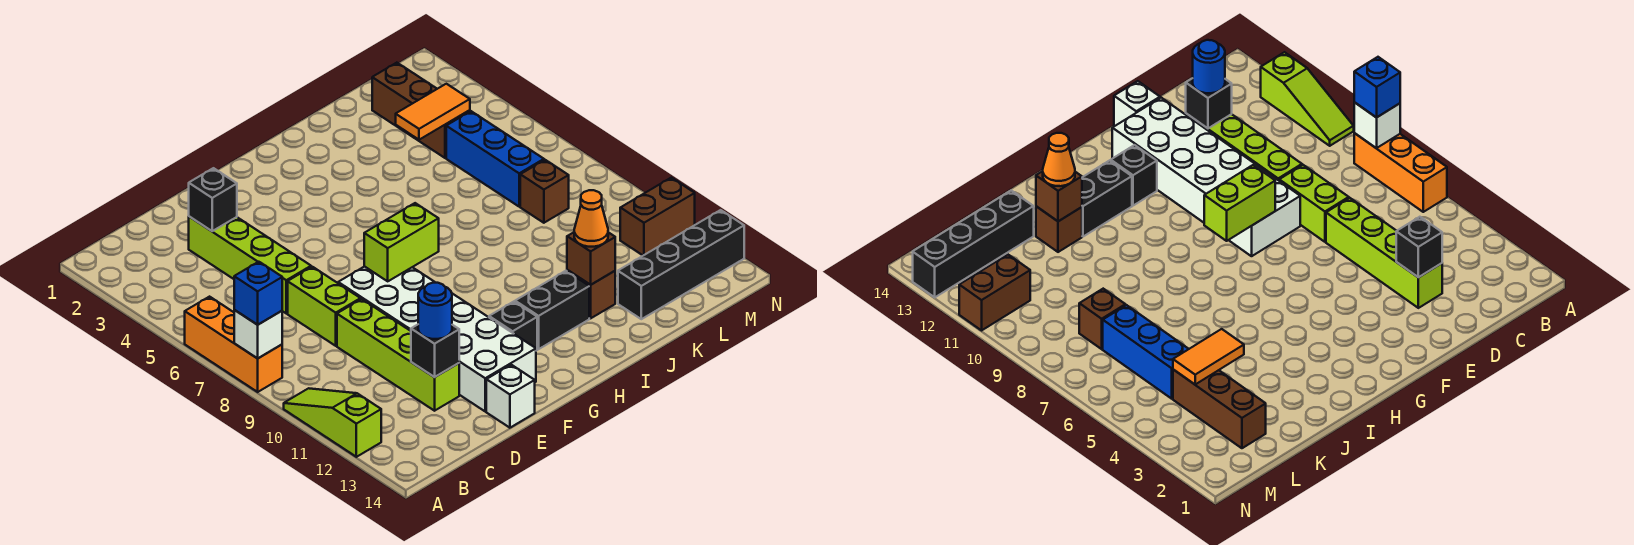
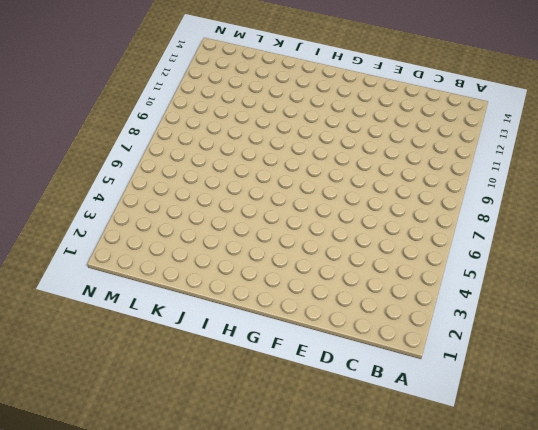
none -> orange 1x3 brick [185,297,282,392]
none -> lime 1x3 slope [284,388,381,457]
none -> lime 1x4 brick [189,217,311,313]

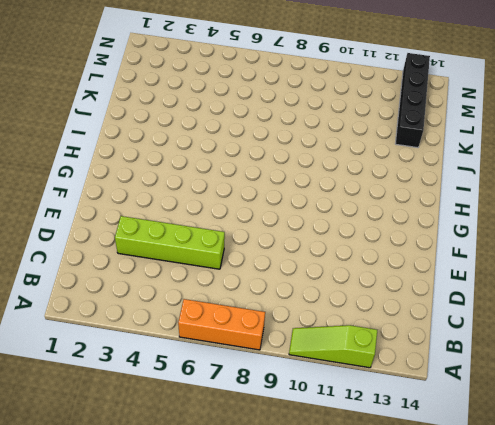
none -> lime 1x2 brick [288,267,361,346]
none -> lime 1x4 brick [337,299,459,411]
none -> white 2x6 brick [338,266,536,411]

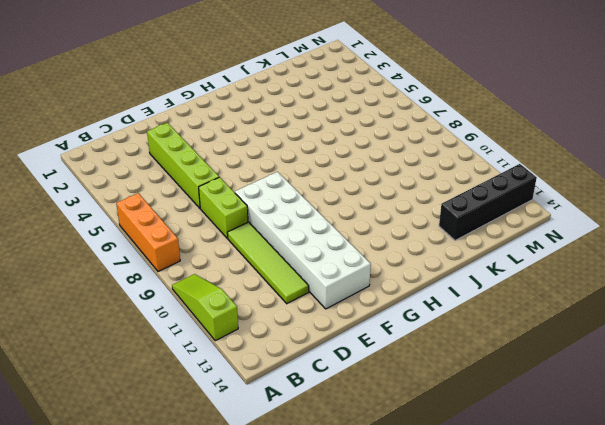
lime 1x4 tile [227,222,309,304] -> lime 1x4 brick [337,299,459,411]
none -> white 1x1 brick [486,365,535,428]
none -> black 1x1 brick [489,302,537,351]
none -> black 1x2 brick [515,271,589,349]

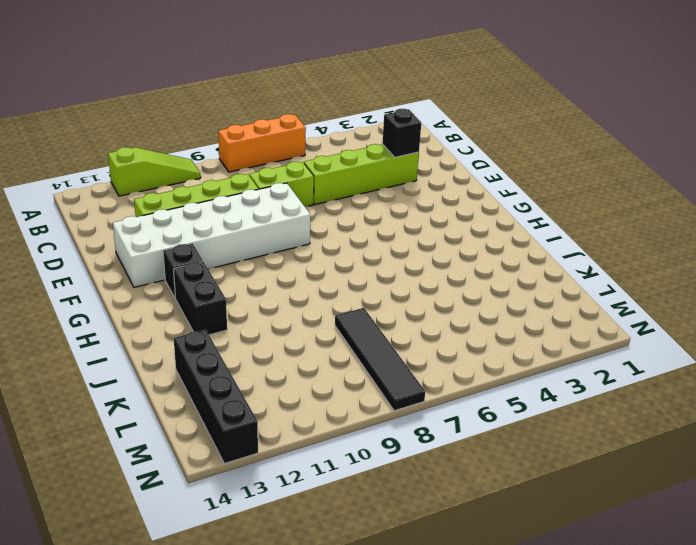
black 1x4 tile [335,308,425,411] -> brown 1x1 brick [520,160,569,223]
none -> white 1x1 brick [486,365,535,428]
none -> brown 1x1 brick [567,270,615,318]
none -> brown 1x3 brick [372,63,470,158]

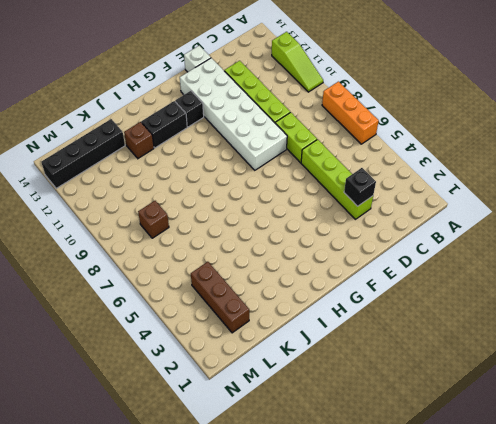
none -> blue 1x3 brick [446,111,544,206]
none -> brown 1x2 brick [620,178,695,256]
none -> white 1x1 brick [234,310,282,358]

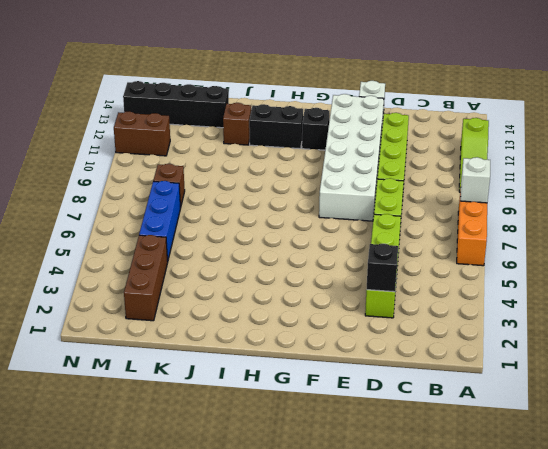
none -> black 1x1 brick [411,325,459,377]
none -> lime 1x2 brick [364,203,439,281]
none -> brown 1x1 brick [567,232,615,285]

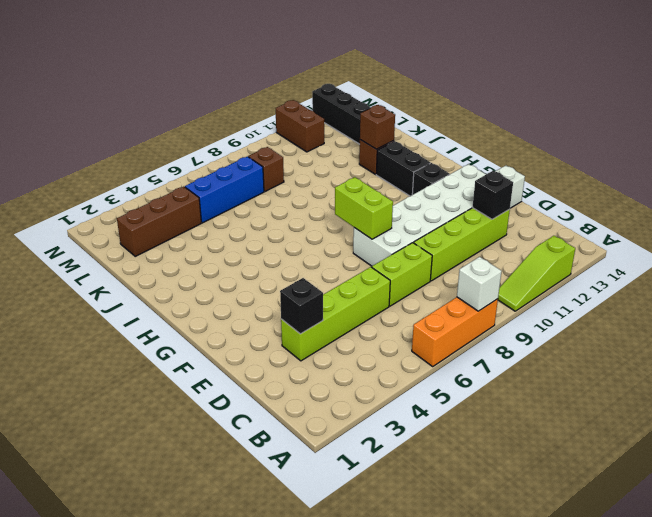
none -> orange 1x2 tile [396,84,470,140]
none -> blue 1x1 brick [234,262,282,325]
none -> blue 1x1 round brick [418,283,452,339]

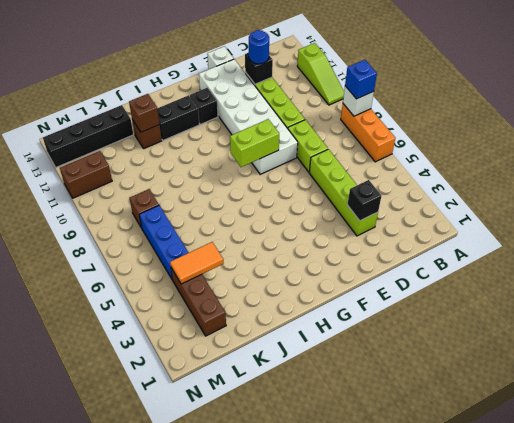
none -> orange 1x1 cone [574,190,608,247]

